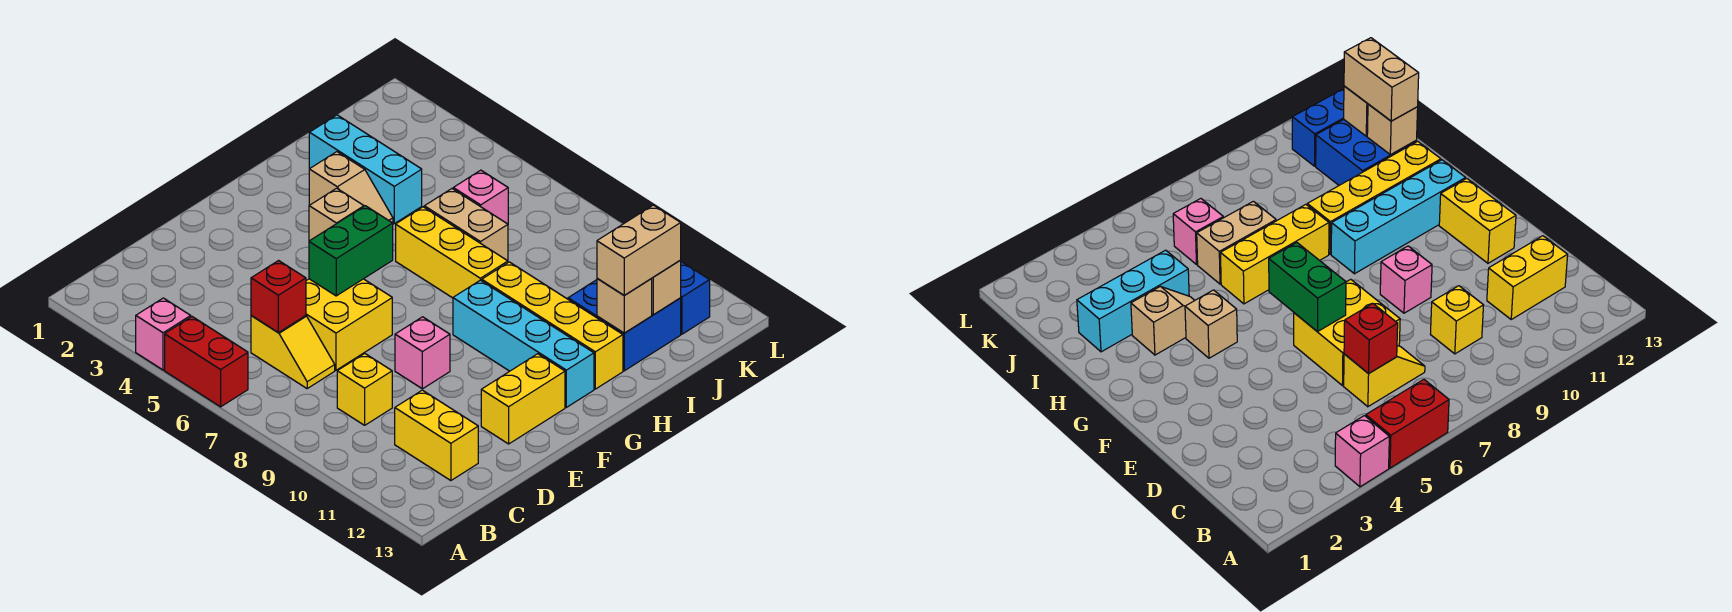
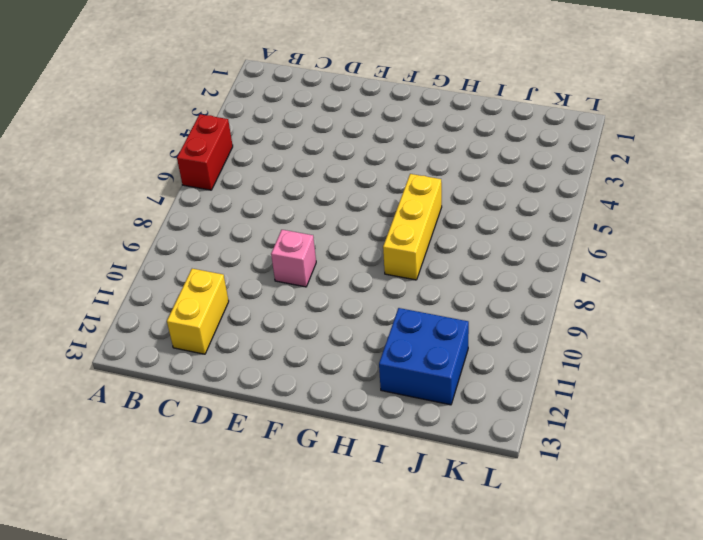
none -> pink 1x1 brick [136,298,191,370]
none -> yellow 1x2 slope [251,316,335,388]
none -> yellow 1x1 brick [337,354,392,425]

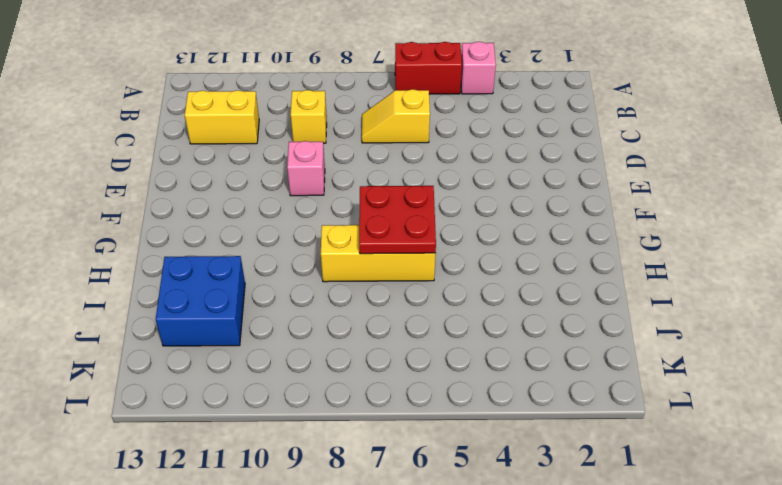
red 2x2 plate [359,186,436,254] -> none
none -> yellow 2x2 brick [306,279,392,370]
none -> yellow 1x2 brick [481,354,565,444]
none -> tan 1x1 brick [309,188,364,241]

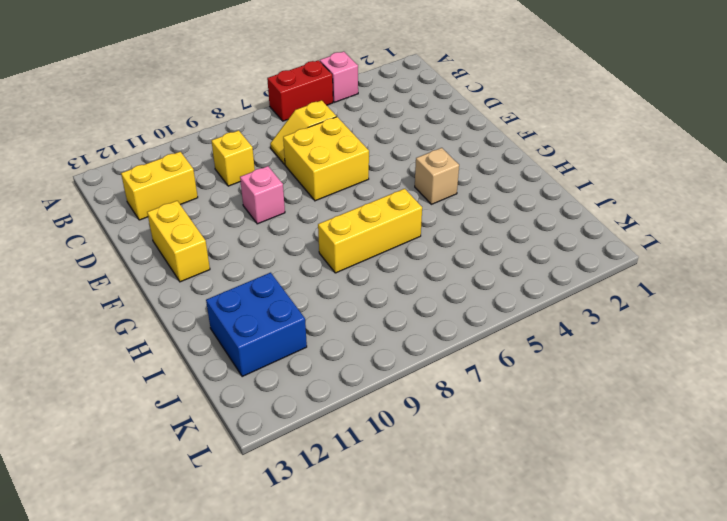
none -> cyan 1x4 brick [453,280,594,407]
none -> tan 1x2 slope [309,152,393,223]
none -> yellow 1x4 brick [482,262,623,389]

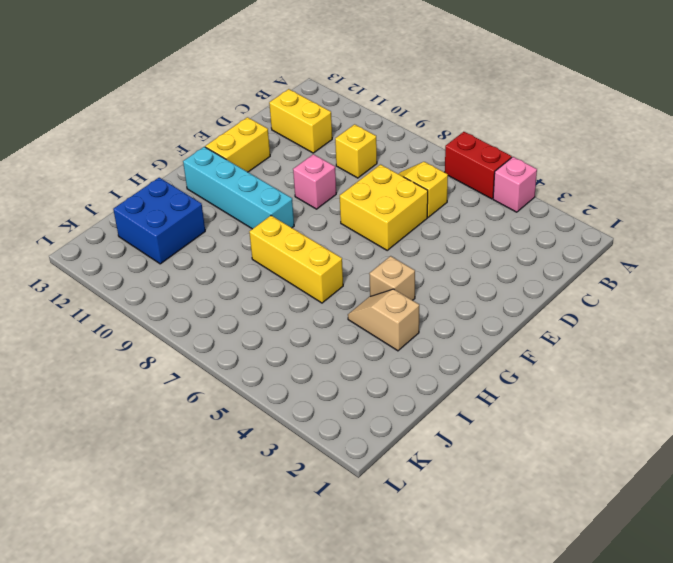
none -> yellow 1x4 brick [482,262,623,389]
none -> cyan 1x3 brick [309,115,422,224]
none -> tan 1x2 brick [424,189,508,261]

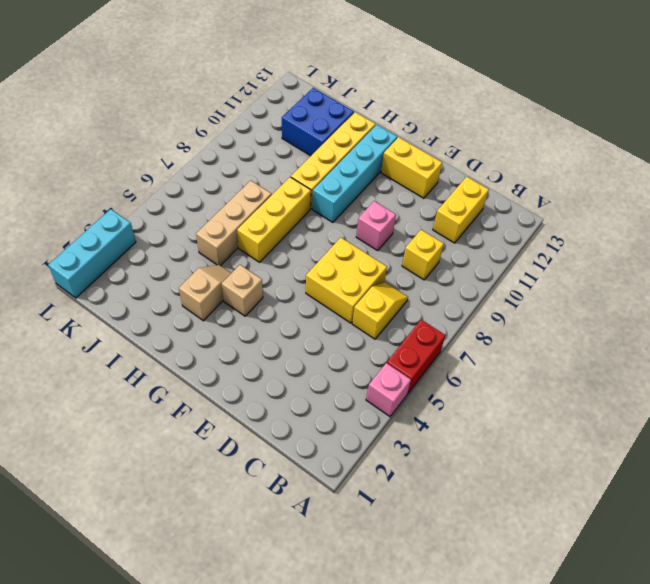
tan 1x3 brick [196,181,272,266] -> tan 1x2 brick [424,189,508,261]
cyan 1x3 brick [48,209,136,298] -> cyan 1x3 brick moved to [309,115,422,224]
none -> pink 1x1 brick [453,170,508,224]
none -> blue 1x2 brick [681,262,710,334]
none -> red 1x1 brick [251,261,306,332]

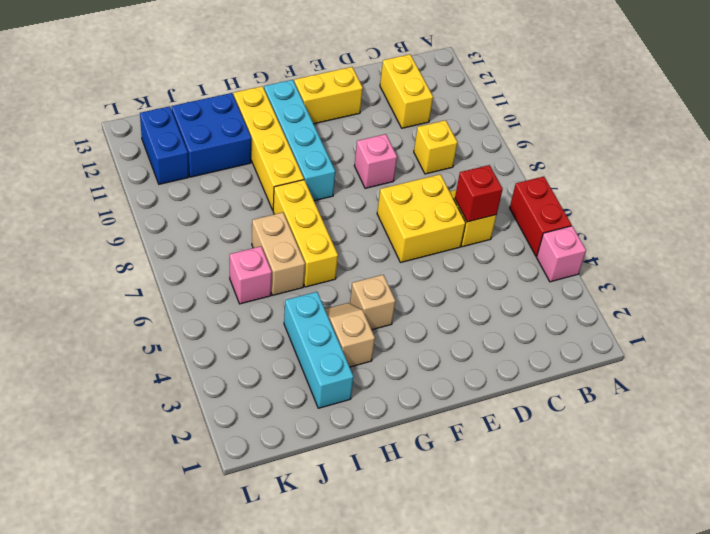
none -> green 1x2 brick [309,206,393,296]
none -> tan 1x1 brick [597,279,652,333]
none -> tan 1x1 brick [651,260,681,315]

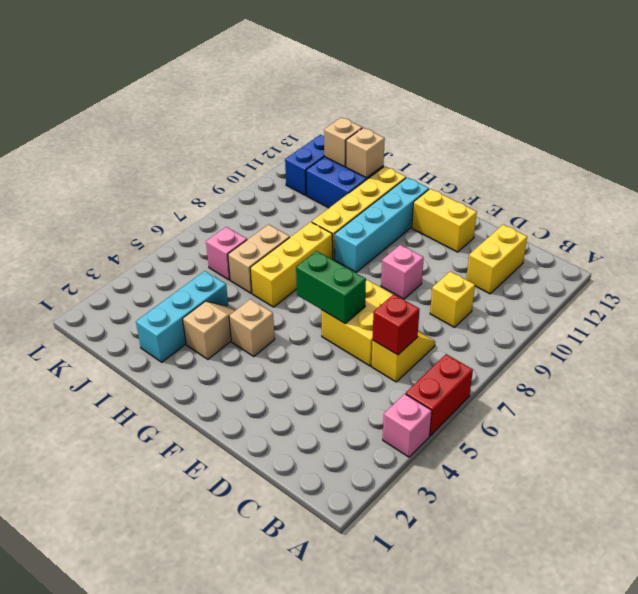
none -> tan 1x2 brick [597,205,681,295]

